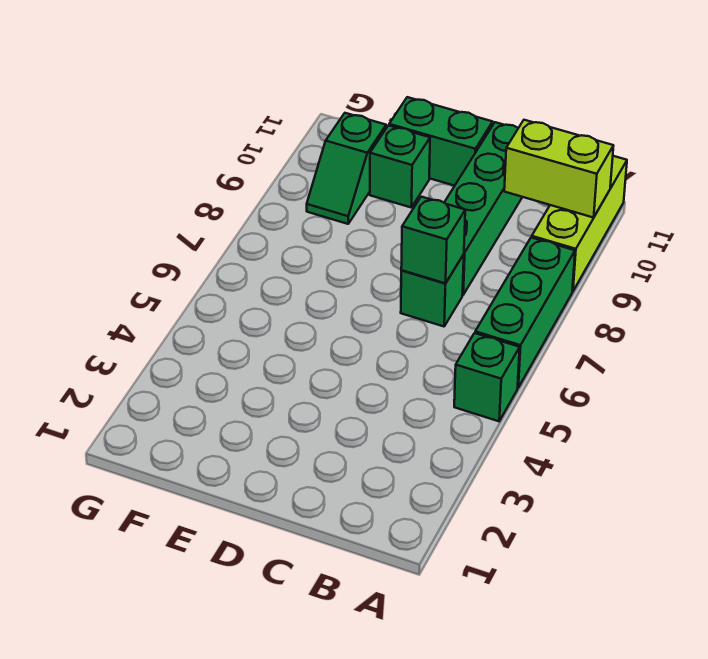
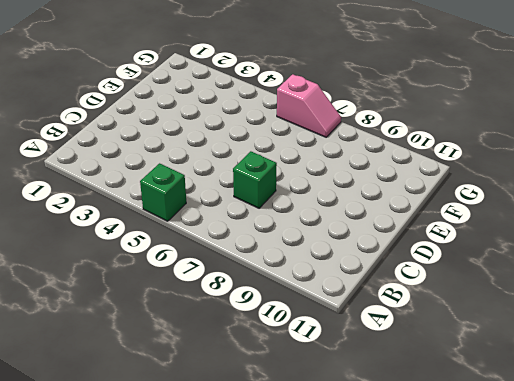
pink 1x2 slope [277,74,341,137] -> none
none -> green 1x3 brick [475,237,575,388]
none -> lime 1x3 brick [532,156,627,291]

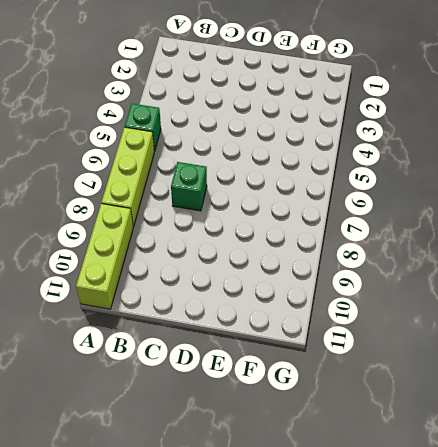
lime 1x3 brick [101,127,155,227] -> green 1x3 brick [475,237,575,388]
none -> green 1x4 brick [444,122,522,295]
none -> green 1x2 brick [389,97,493,186]

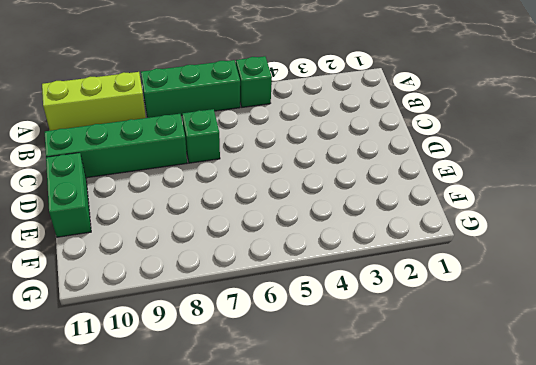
none -> green 1x1 brick [370,125,430,207]
none -> green 1x2 slope [307,113,386,224]

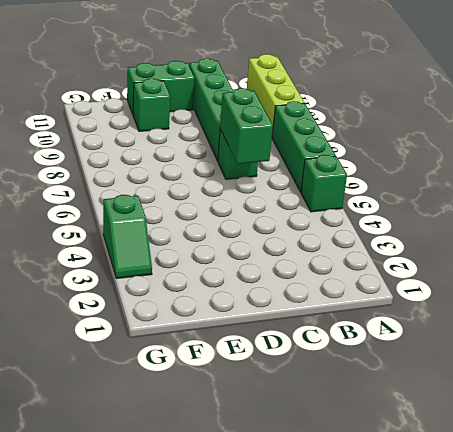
green 1x2 brick [220,88,273,164] -> green 1x1 brick [401,197,465,283]
green 1x2 slope [103,195,152,279] -> green 1x2 slope moved to [307,113,386,224]
none -> lime 1x2 brick [504,120,613,218]

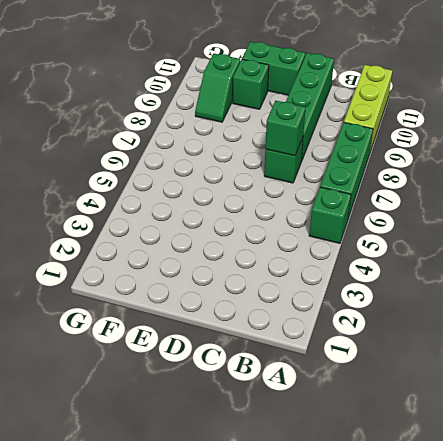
none -> lime 1x2 brick [504,120,613,218]

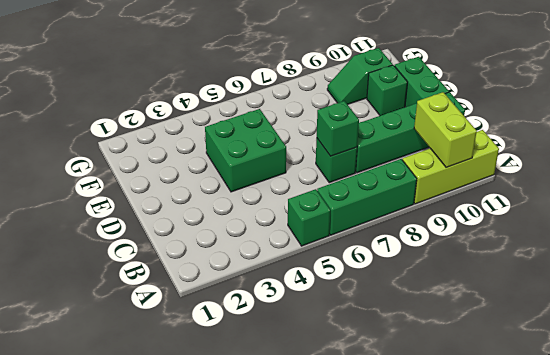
green 2x2 brick [205,109,286,192] -> none

